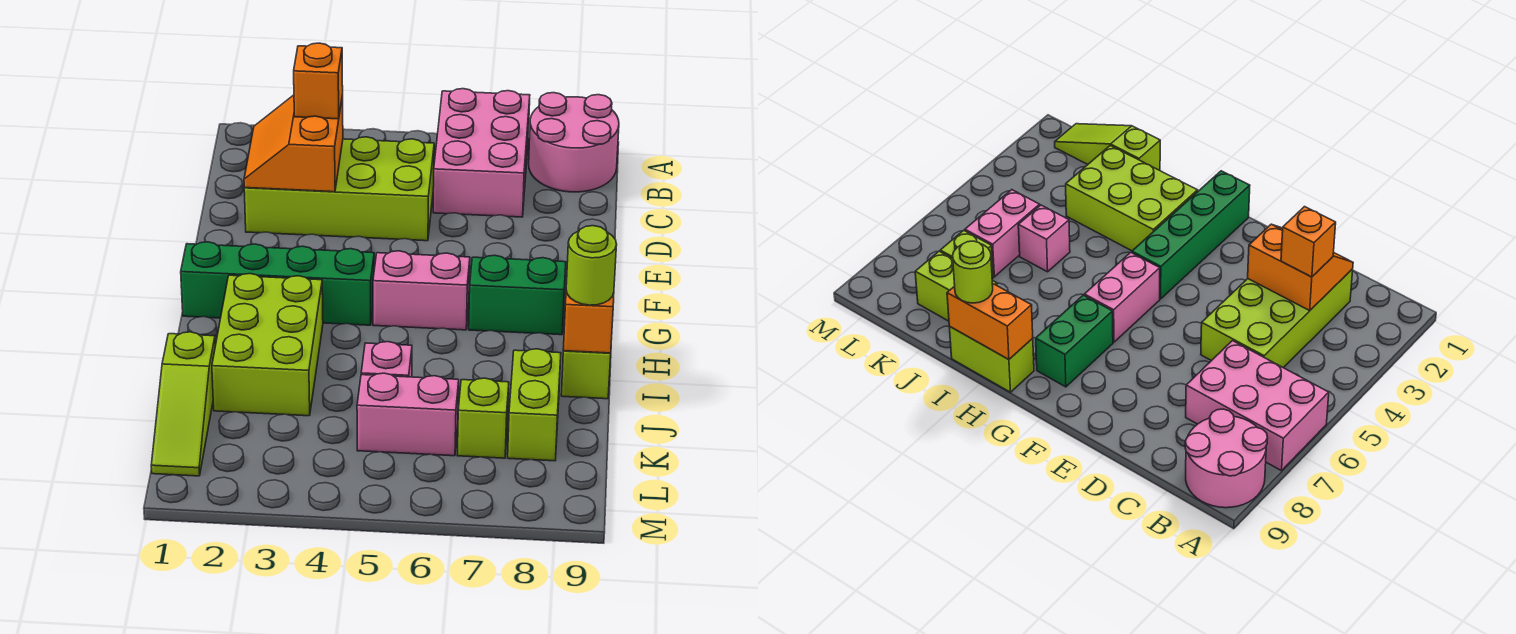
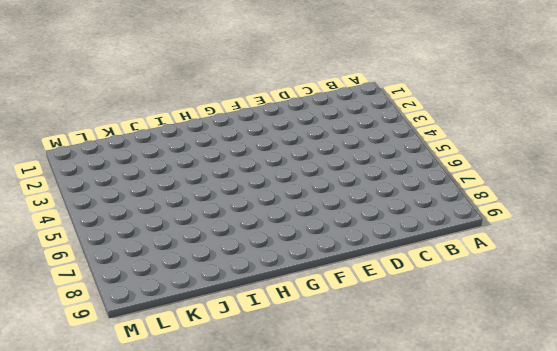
none -> pink 2x3 brick [433,89,530,217]
none -> pink 2x2 round brick [529,93,619,192]
none -> lime 2x4 brick [244,137,434,241]

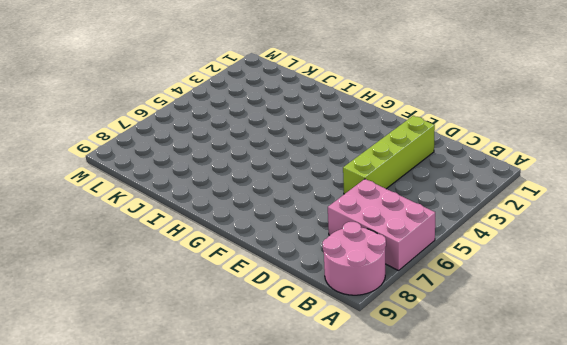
lime 1x4 brick [343,116,435,194] -> lime 2x4 brick [244,137,434,241]
none -> green 1x4 brick [181,242,374,325]
none -> pink 1x2 brick [373,251,470,330]
none -> green 1x2 brick [469,255,566,335]

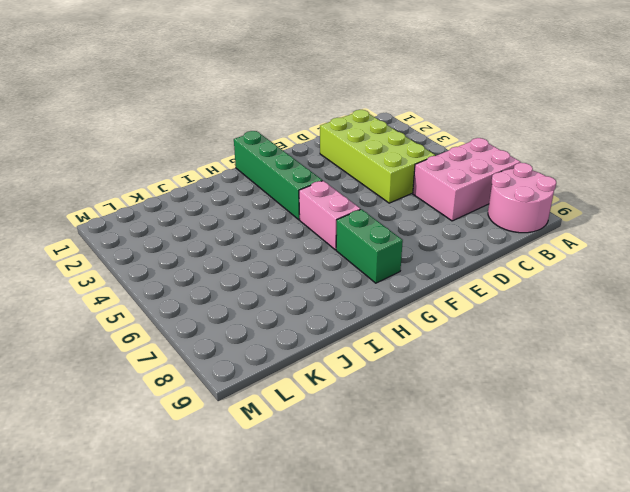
none -> lime 2x3 brick [212,274,323,416]
none -> lime 1x2 brick [561,351,611,399]
none -> lime 1x3 slope [151,332,215,476]

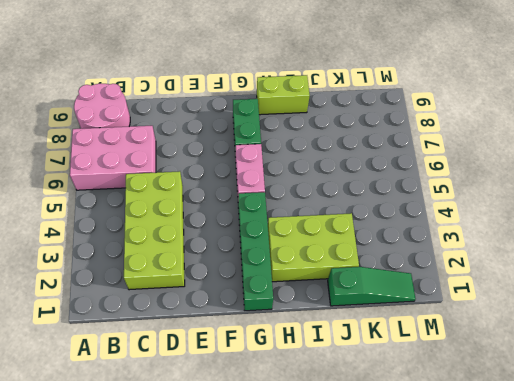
green 1x3 slope [328,267,415,306] -> lime 1x3 slope [151,332,215,476]
none -> pink 1x1 brick [361,342,412,377]
none -> lime 1x2 brick [508,349,561,461]
none -> pink 1x2 brick [357,373,459,456]

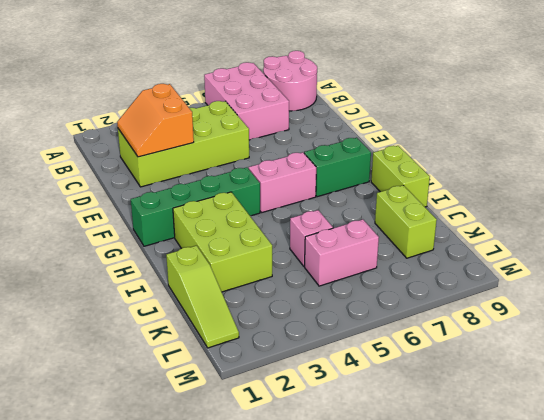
none -> lime 1x1 brick [457,378,509,458]
none -> orange 1x2 brick [563,291,614,353]
none -> orange 1x1 brick [294,43,343,119]

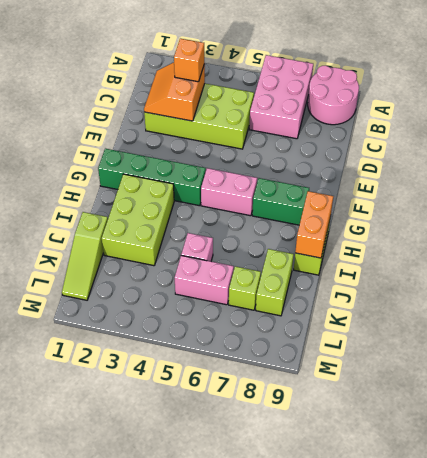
none -> lime 1x1 round brick [566,226,617,305]

